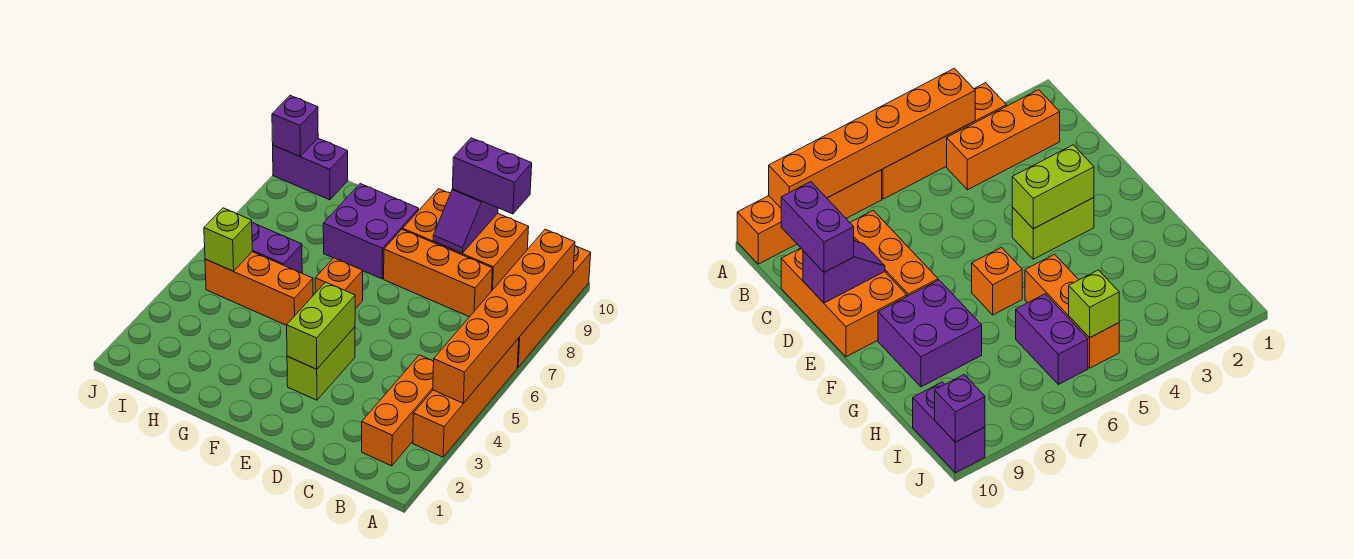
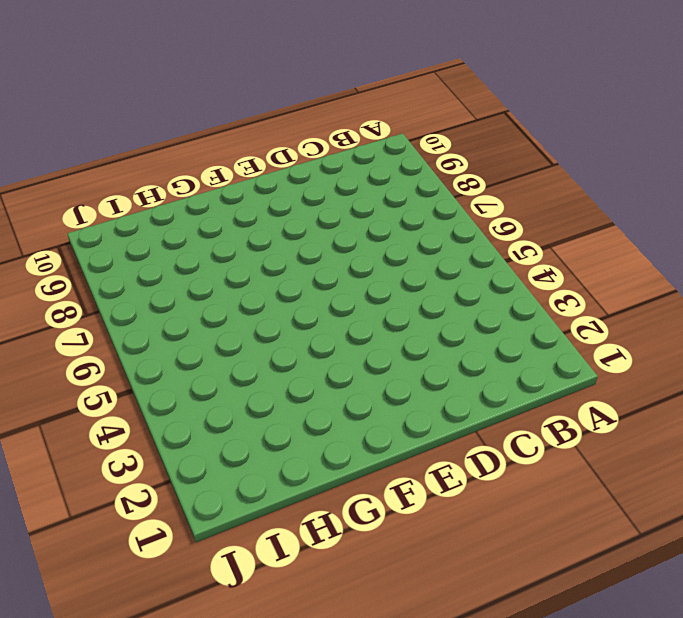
none -> orange 1x4 brick [413,338,519,457]
none -> orange 1x4 brick [517,246,591,367]
none -> orange 1x3 brick [362,355,434,466]

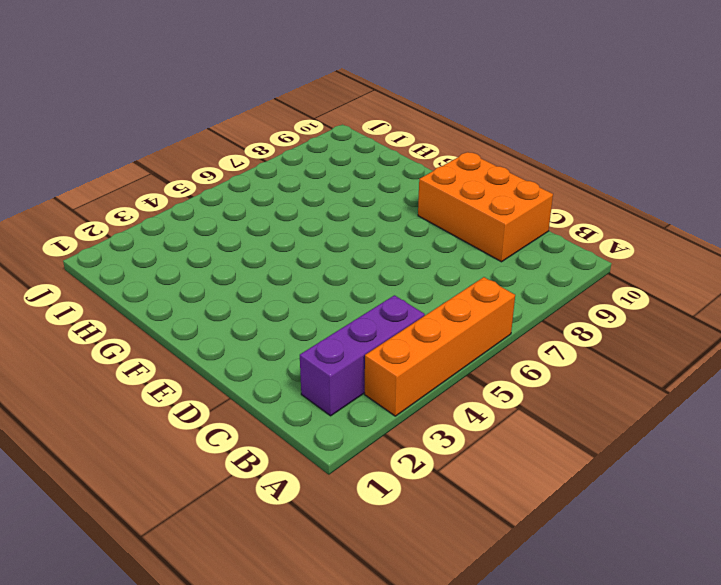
purple 1x3 brick [300,295,425,416] -> orange 1x3 brick [362,355,434,466]
none -> orange 1x4 brick [517,246,591,367]
none -> orange 1x3 brick [384,229,493,317]
none -> lime 1x2 brick [287,327,355,400]

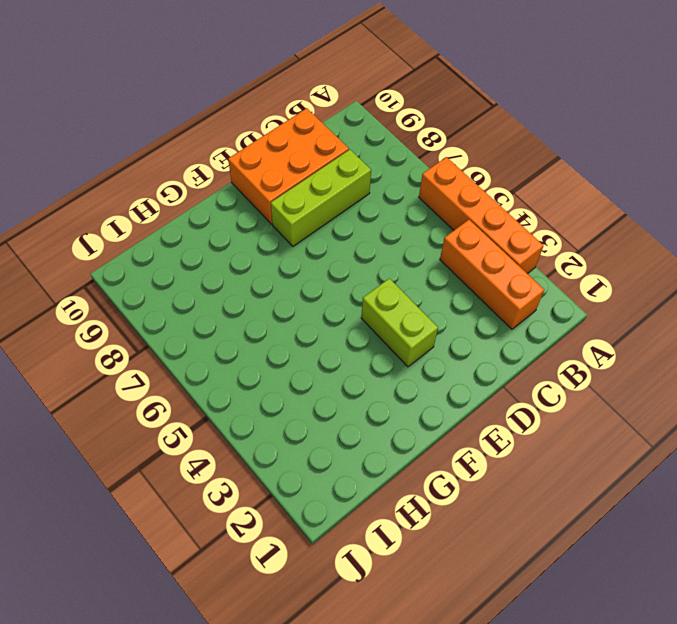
lime 1x3 brick [271,150,371,246] -> orange 1x3 brick [384,229,493,317]
none -> orange 1x4 brick [517,246,591,367]
none -> orange 1x1 brick [315,258,363,309]
none -> purple 2x2 brick [323,184,419,279]

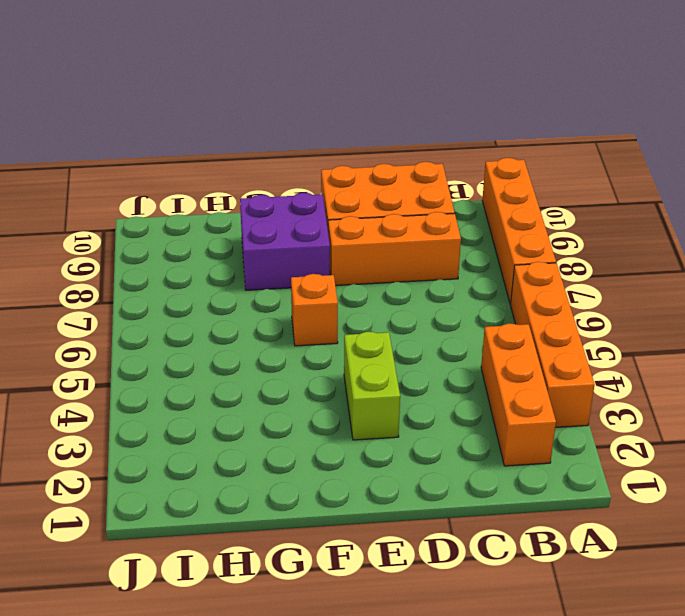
none -> orange 1x3 brick [205,252,313,326]
none -> purple 1x2 brick [252,223,302,273]
none -> purple 1x2 brick [273,138,348,200]

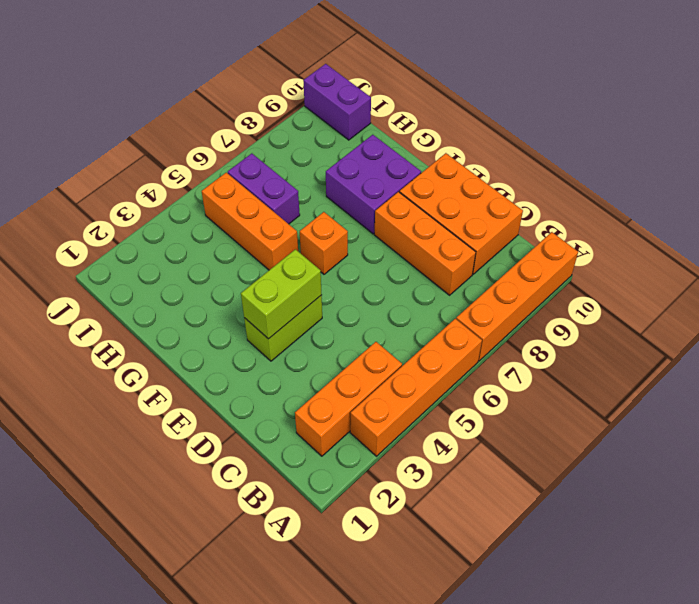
none -> orange 1x6 brick [433,229,575,403]
none -> purple 1x2 slope [433,189,498,253]
none -> lime 1x1 brick [204,208,252,271]

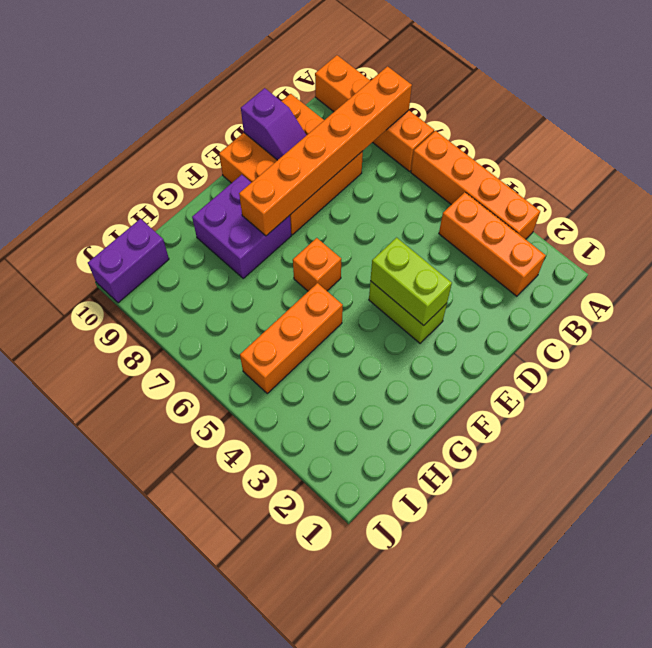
orange 1x6 brick [239,66,412,236] -> orange 1x6 brick turned to [433,229,575,403]
none -> purple 1x2 brick [252,223,302,273]
none -> lime 1x1 brick [204,208,252,271]
none -> purple 1x1 brick [272,95,318,156]

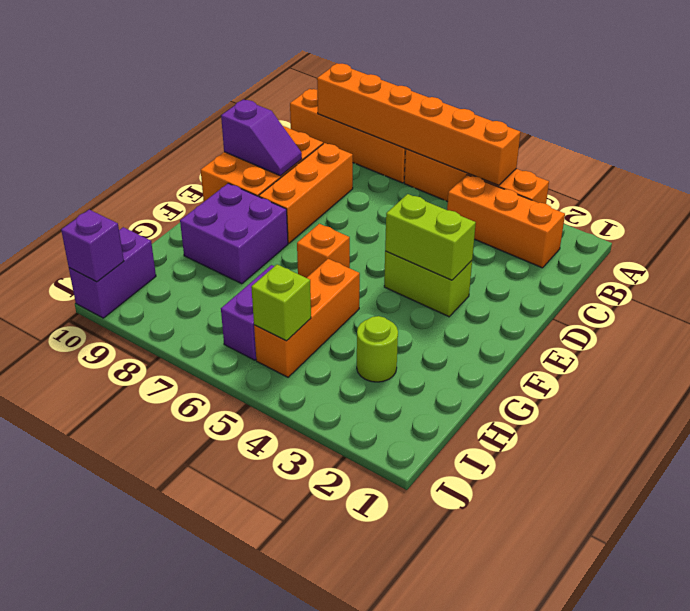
lime 1x1 round brick [357,316,398,382] -> none
none -> purple 1x2 brick [452,138,532,214]

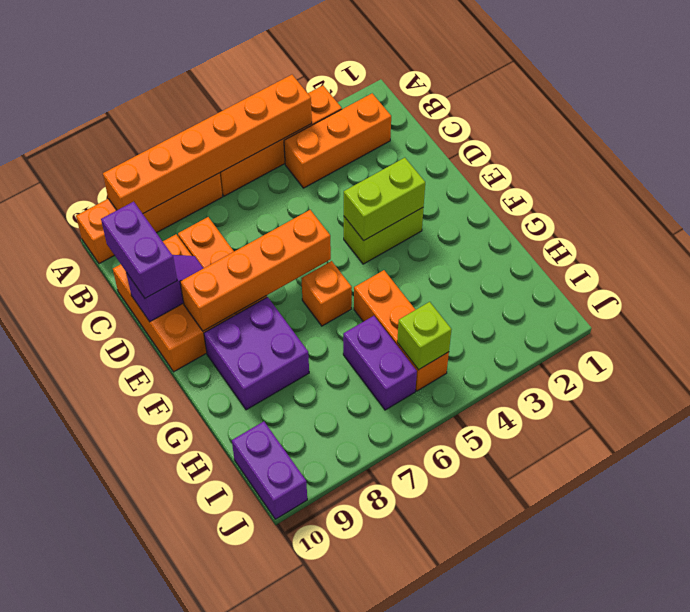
orange 1x4 brick [180,210,331,331] -> none
none -> purple 1x1 brick [272,95,318,156]

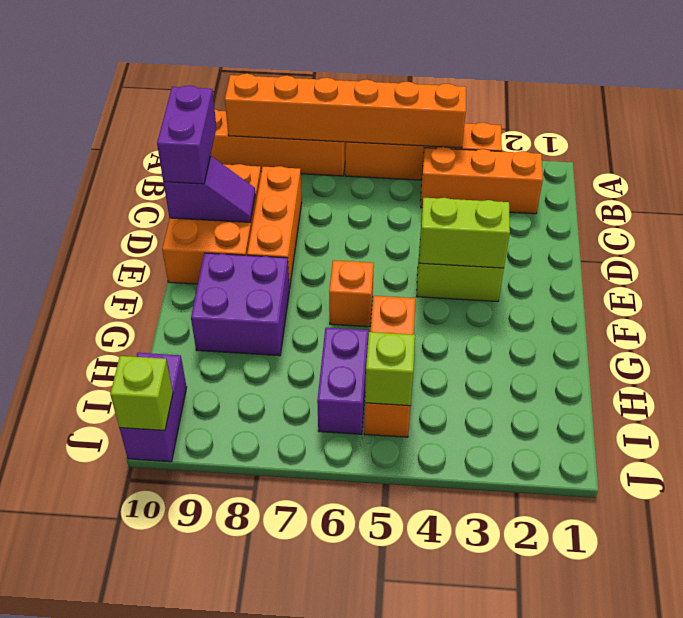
lime 1x1 brick [110,356,173,431] -> purple 1x1 brick [272,95,318,156]

